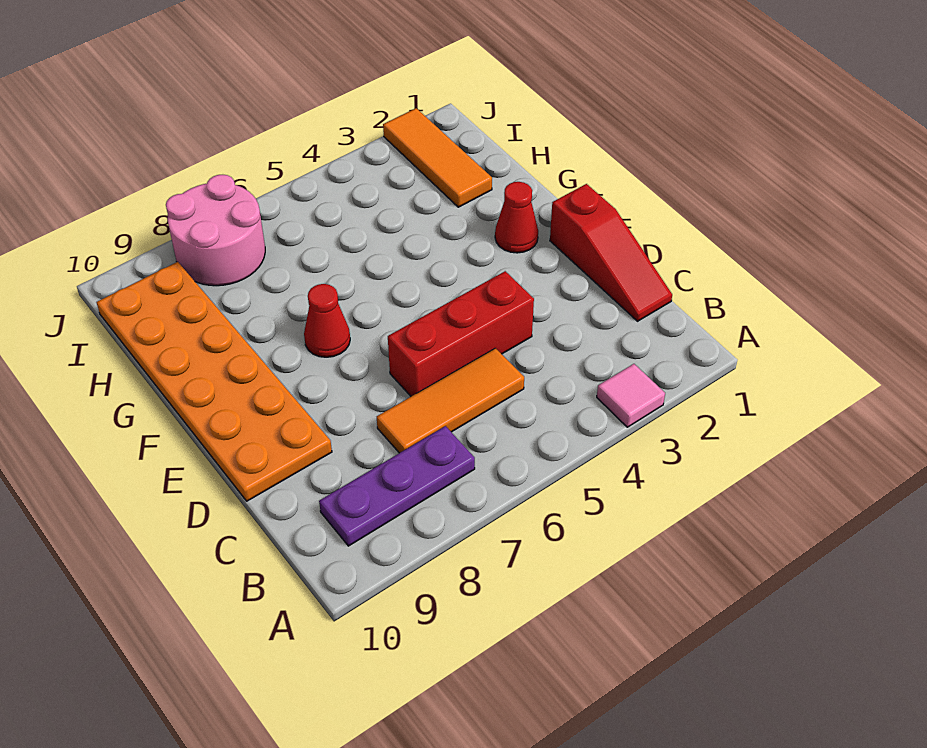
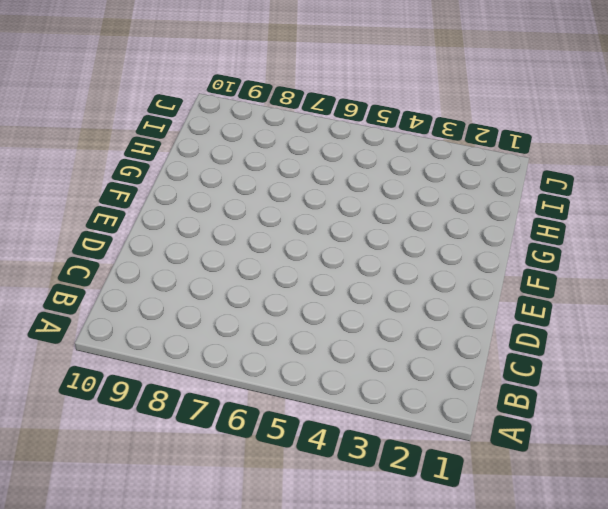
none -> pink 1x1 tile [597,364,665,427]
none -> purple 1x3 plate [319,426,475,546]

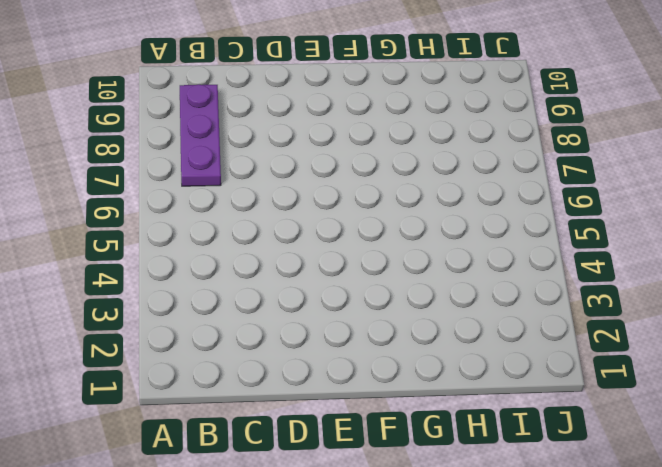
none -> pink 1x1 tile [597,364,665,427]
none -> red 1x3 slope [550,184,672,321]

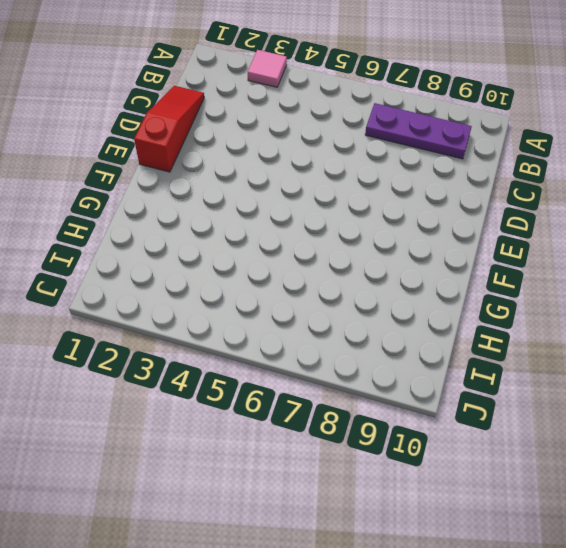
none -> orange 1x3 tile [377,348,524,453]
none -> red 1x3 brick [388,271,534,396]

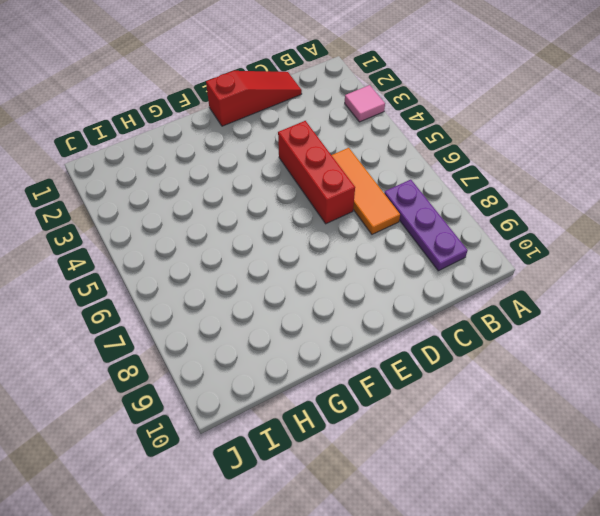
none -> orange 2x6 plate [97,262,332,501]
none -> red 1x1 cone [495,182,538,253]

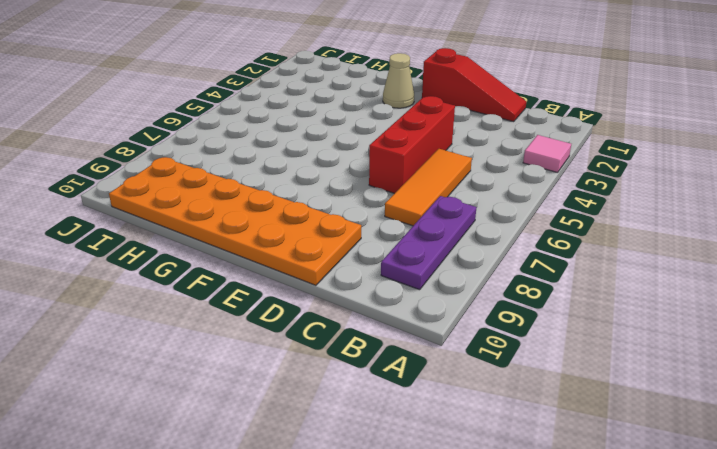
tan 1x1 cone [383,53,414,108] -> red 1x1 cone [495,182,538,253]
none -> red 1x1 cone [304,284,350,357]
none -> orange 1x3 tile [383,108,492,207]

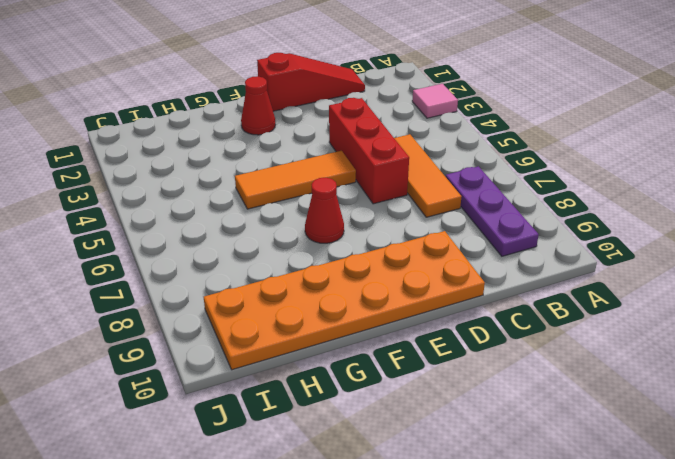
orange 1x3 tile [235,151,356,209] -> orange 1x3 tile moved to [383,108,492,207]
none -> pink 2x2 round brick [166,175,265,286]

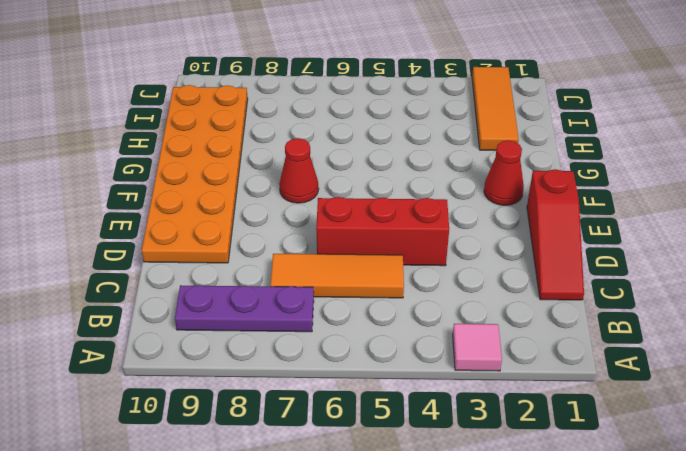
none -> pink 2x2 round brick [166,175,265,286]

